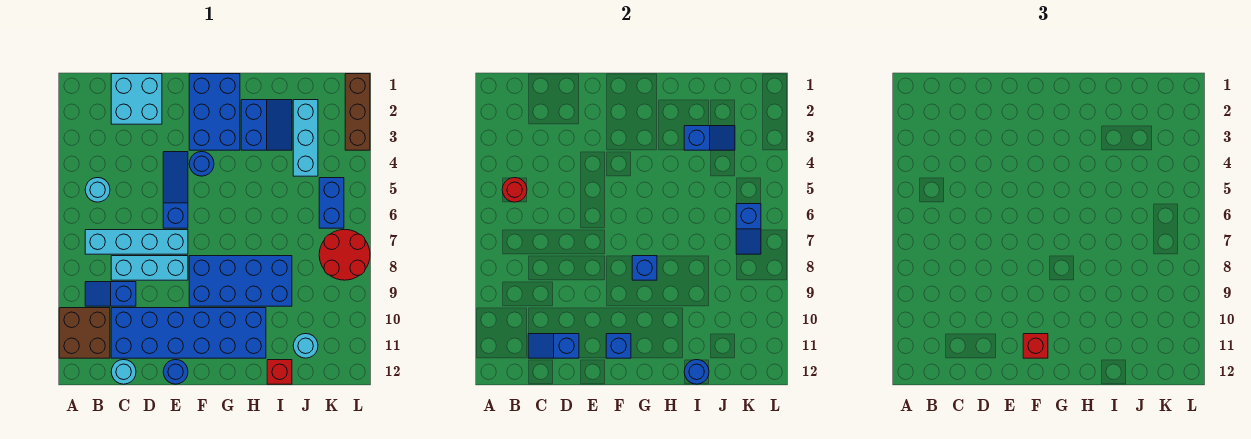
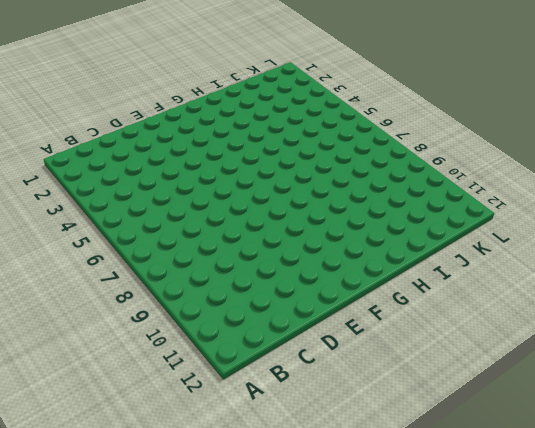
none -> brown 2x2 brick [59,308,110,358]
none -> cyan 1x1 round brick [85,178,110,202]
none -> cyan 1x4 brick [85,230,188,254]

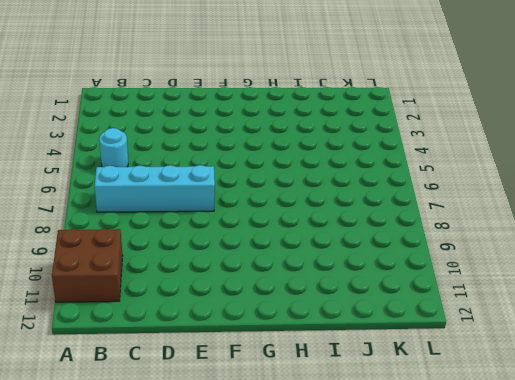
none -> blue 1x2 slope [85,282,136,306]
none -> cyan 2x2 brick [111,74,162,124]
none -> cyan 1x3 brick [111,256,188,280]

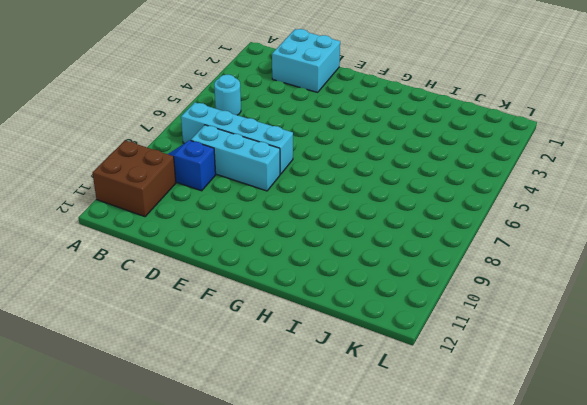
none -> blue 2x6 brick [111,308,266,358]
none -> cyan 1x1 round brick [111,360,136,384]
none -> blue 1x3 slope [163,152,188,228]

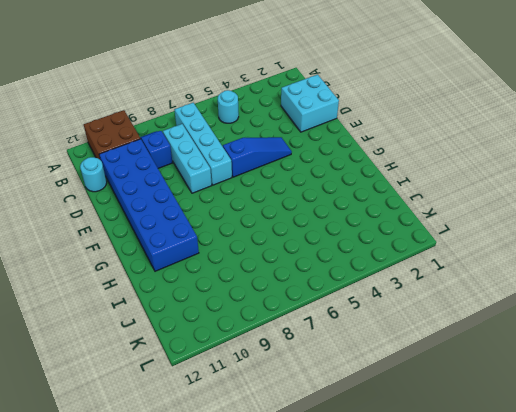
none -> blue 1x1 round brick [163,360,188,384]
none -> blue 2x3 brick [189,74,240,150]
none -> blue 1x1 round brick [189,152,214,176]

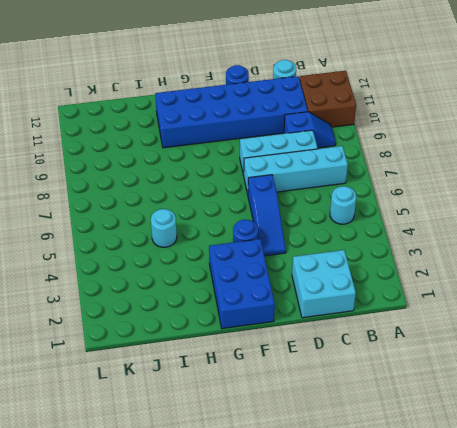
cyan 1x1 round brick [151,209,177,247] -> cyan 1x1 round brick moved to [293,334,318,358]
none -> blue 2x4 brick [189,256,292,306]
none -> blue 2x2 slope [241,100,292,150]
none -> red 1x1 brick [267,360,292,384]

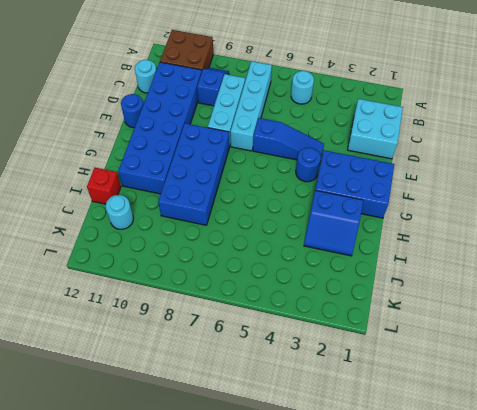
none -> cyan 1x3 brick [293,100,318,176]
none -> blue 1x2 brick [319,178,344,228]
none -> red 2x2 round brick [319,230,370,280]

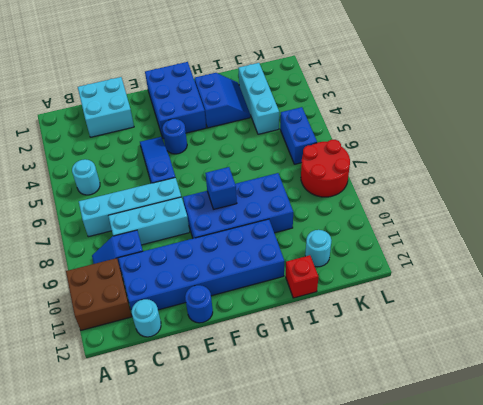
none -> brown 1x3 brick [345,74,370,150]
none -> red 1x1 round brick [502,178,527,202]
none -> blue 1x2 slope [528,334,579,358]

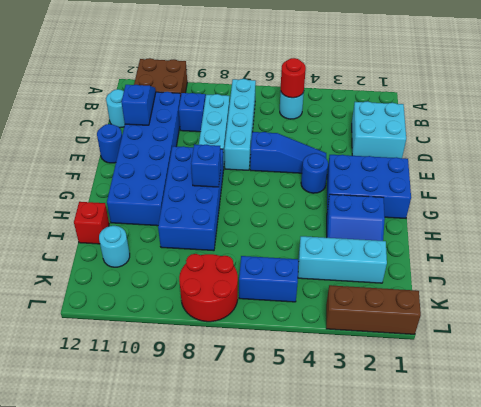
none -> blue 1x1 brick [606,334,631,358]
none -> blue 1x2 slope [684,126,735,150]
none -> blue 1x1 round brick [684,360,709,384]

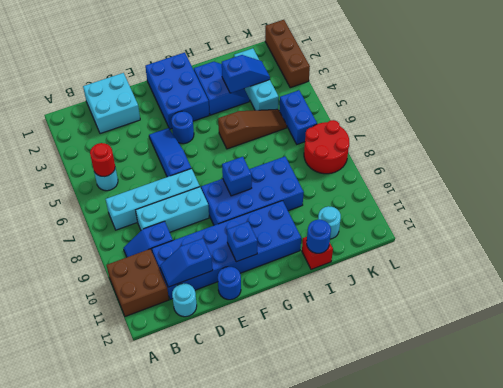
brown 1x3 slope [218,109,287,149] -> none
none -> blue 1x2 slope [736,204,761,254]
none -> red 1x1 brick [1023,334,1048,358]

